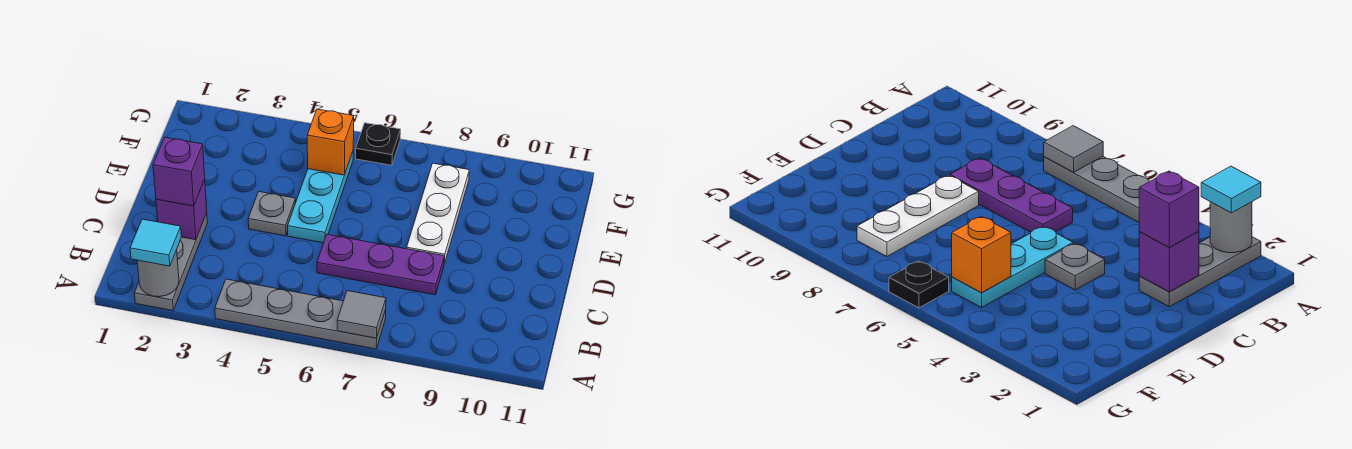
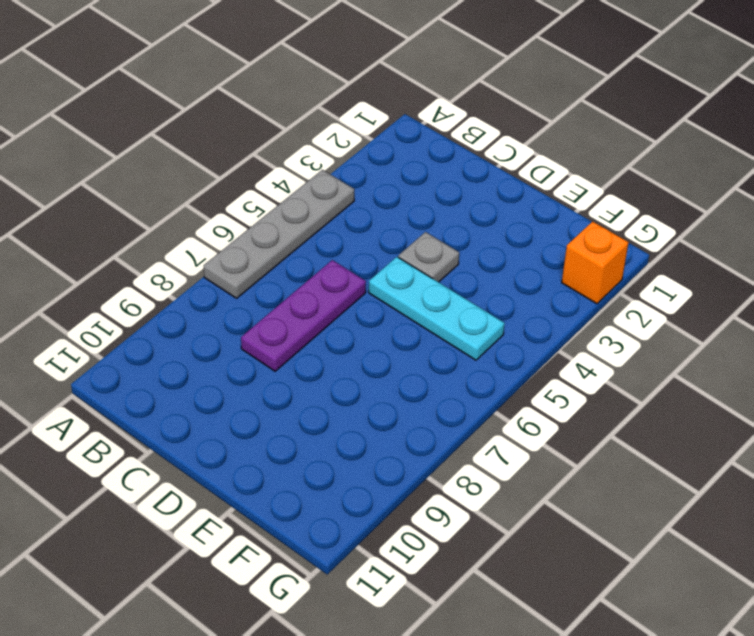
orange 1x1 brick [562,221,629,304] -> orange 1x1 brick moved to [307,109,354,175]
none -> grey 1x3 plate [134,213,207,311]
none -> white 1x3 plate [407,163,469,264]
none -> black 1x1 plate [356,123,401,165]

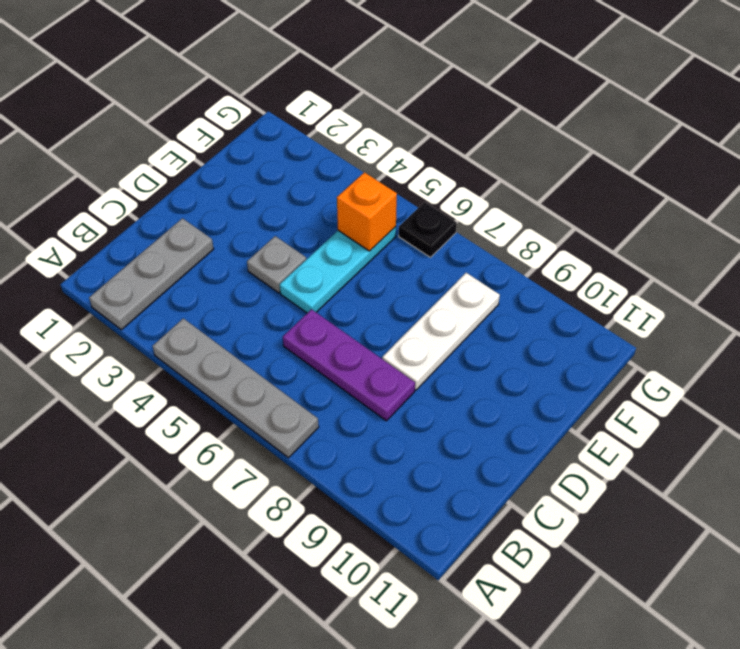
none -> grey 1x1 round brick [137,250,179,297]
none -> grey 1x1 tile [337,291,386,338]
none -> purple 1x1 brick [156,179,207,240]

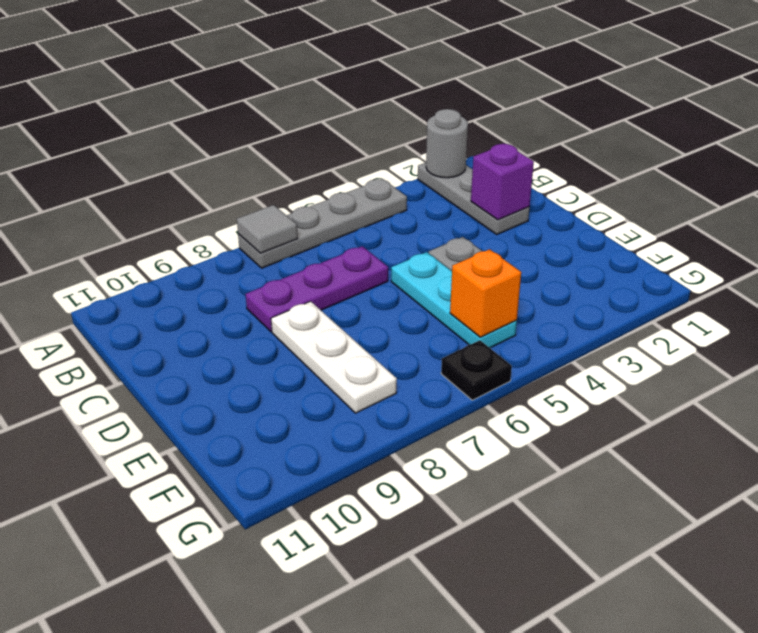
none -> cyan 1x1 tile [130,219,181,266]
none -> purple 1x1 brick [153,137,205,206]

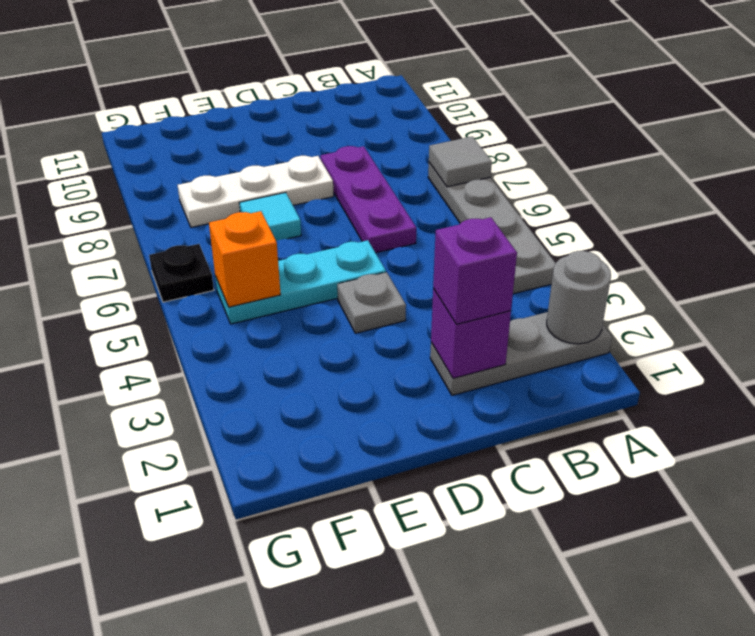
cyan 1x1 tile [239,192,301,241] -> cyan 1x1 tile moved to [130,219,181,266]

